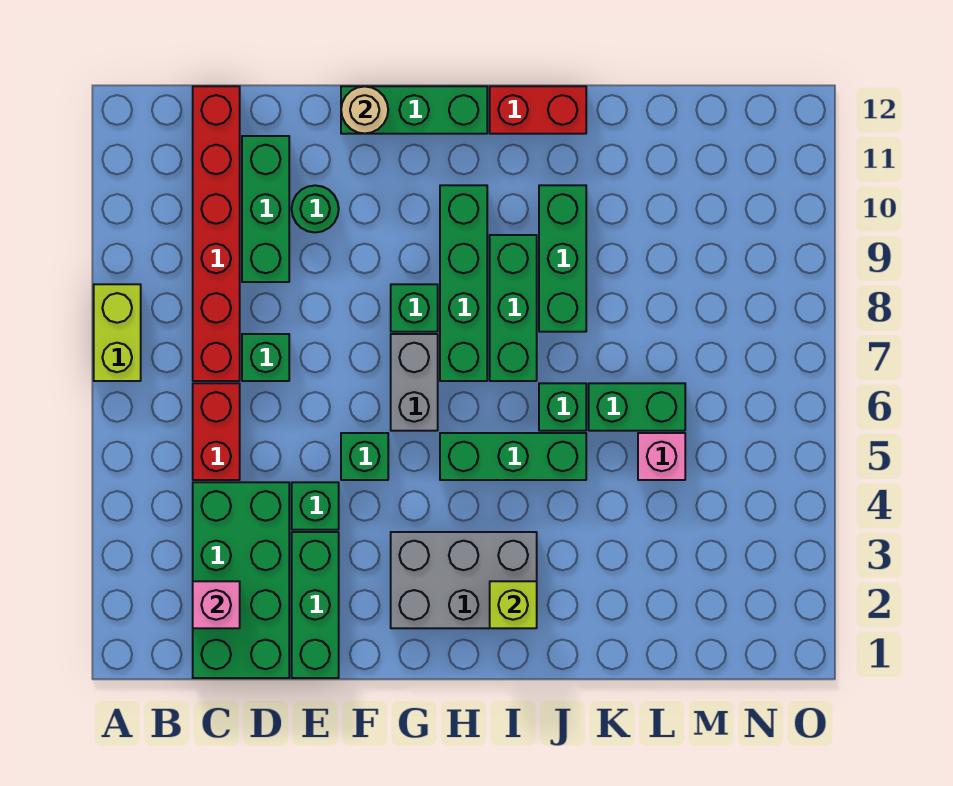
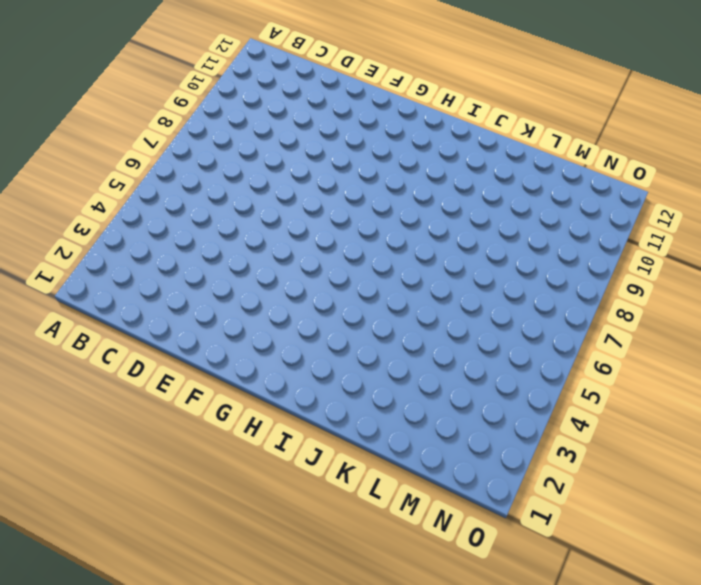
none -> lime 1x2 brick [94,284,141,381]
none -> green 2x4 brick [193,482,289,678]
none -> red 1x2 brick [193,383,240,480]

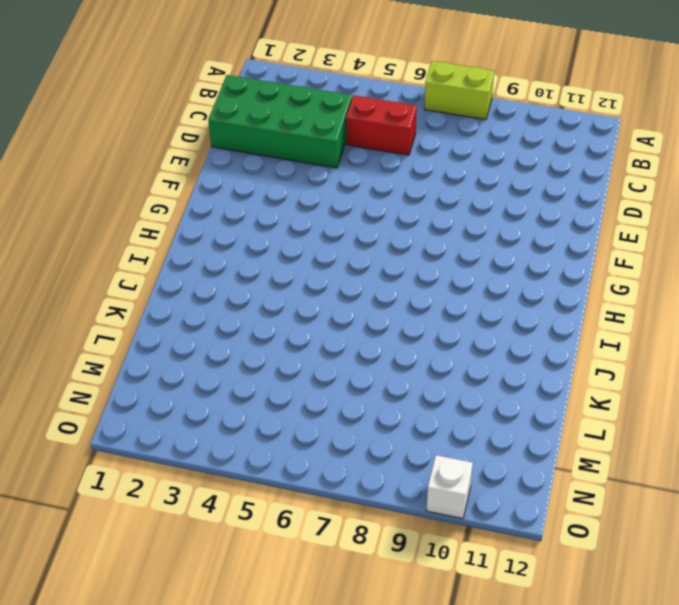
white 1x1 brick [427,455,473,519] -> none
none -> red 1x6 brick [193,86,240,381]
none -> green 1x1 brick [242,334,289,381]
none -> green 1x3 brick [242,136,289,282]

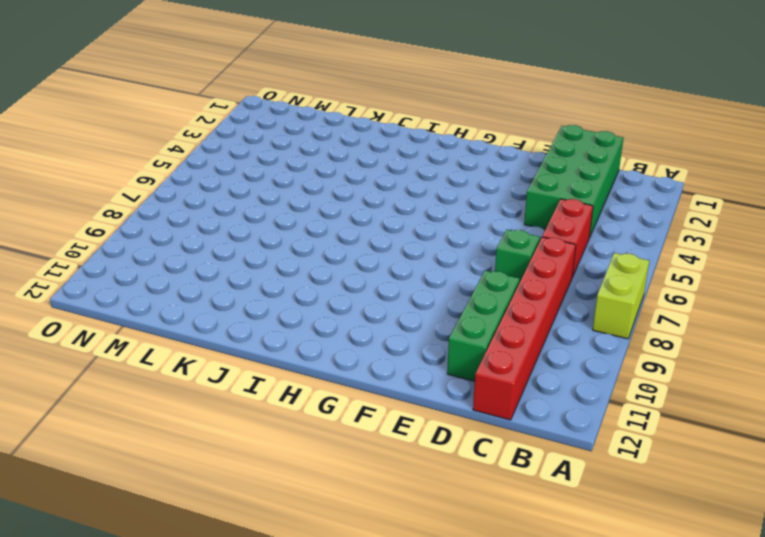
none -> green 1x3 brick [292,532,339,678]
none -> green 1x1 brick [292,482,339,530]
none -> green 1x1 round brick [292,185,339,232]

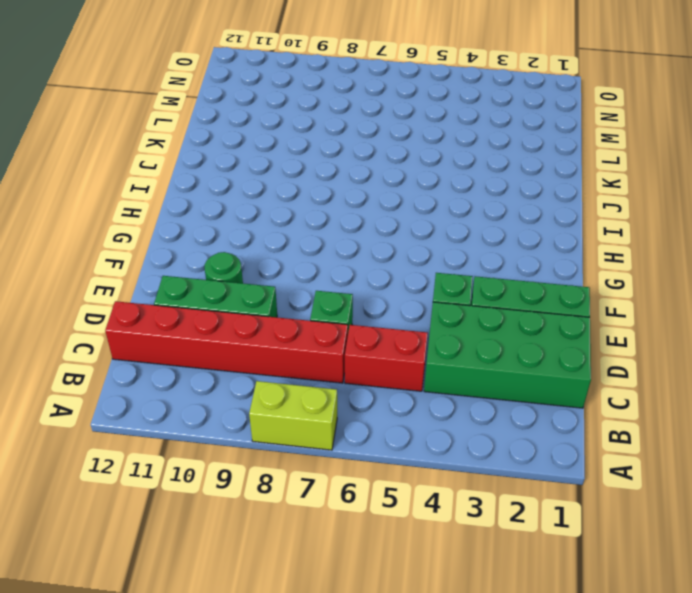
none -> green 1x1 brick [341,433,388,480]
none -> green 1x3 brick [341,86,487,134]
none -> grey 2x3 brick [391,532,537,628]

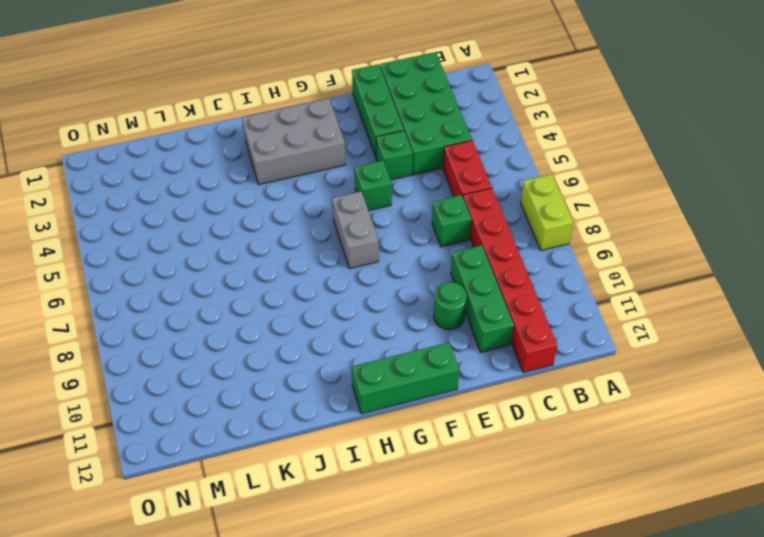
none -> green 1x1 brick [391,284,438,332]
none -> green 1x3 brick [440,433,586,480]
none -> green 1x4 brick [440,185,487,381]

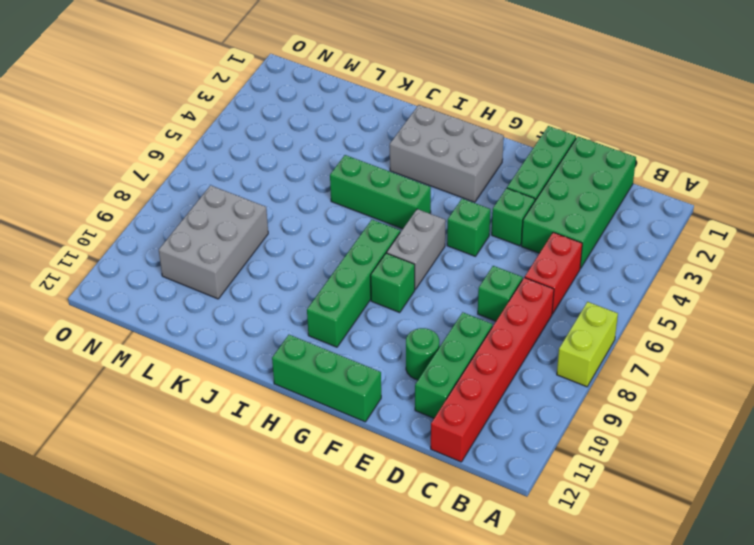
grey 2x3 brick [159,185,268,299] -> none
none -> green 1x3 brick [490,235,537,381]
none -> red 1x2 brick [490,86,586,134]
none -> green 1x1 brick [539,383,586,431]

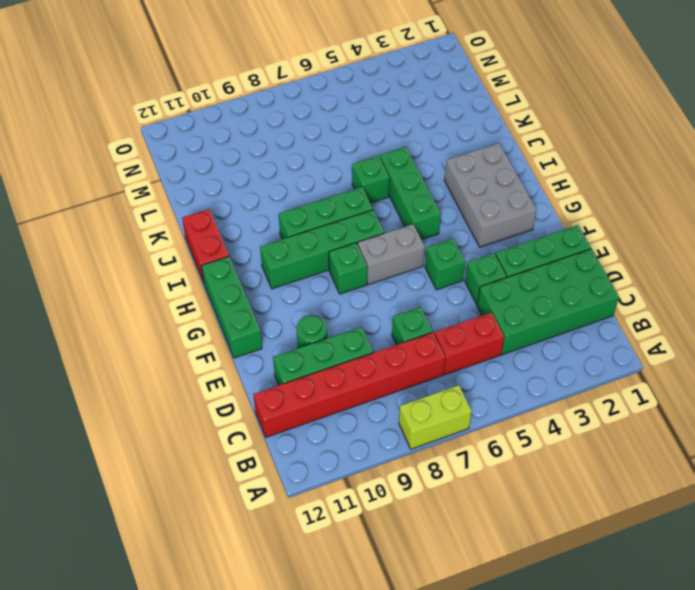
none -> green 1x3 brick [539,185,586,332]
none -> green 1x2 brick [589,383,685,431]
none -> pink 1x1 brick [638,433,685,480]

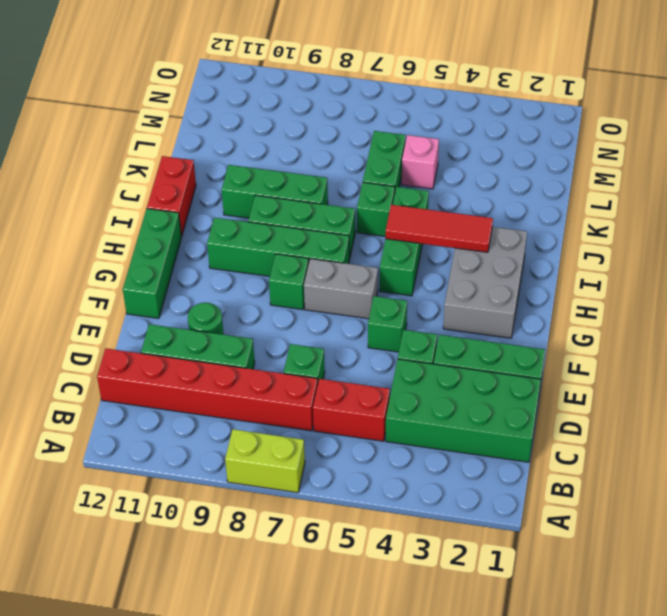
red 1x3 tile [385,205,493,252] -> none
none -> pink 1x1 brick [193,581,240,628]
none -> tan 1x1 round brick [341,86,388,134]
none -> lime 1x1 brick [490,581,537,628]

